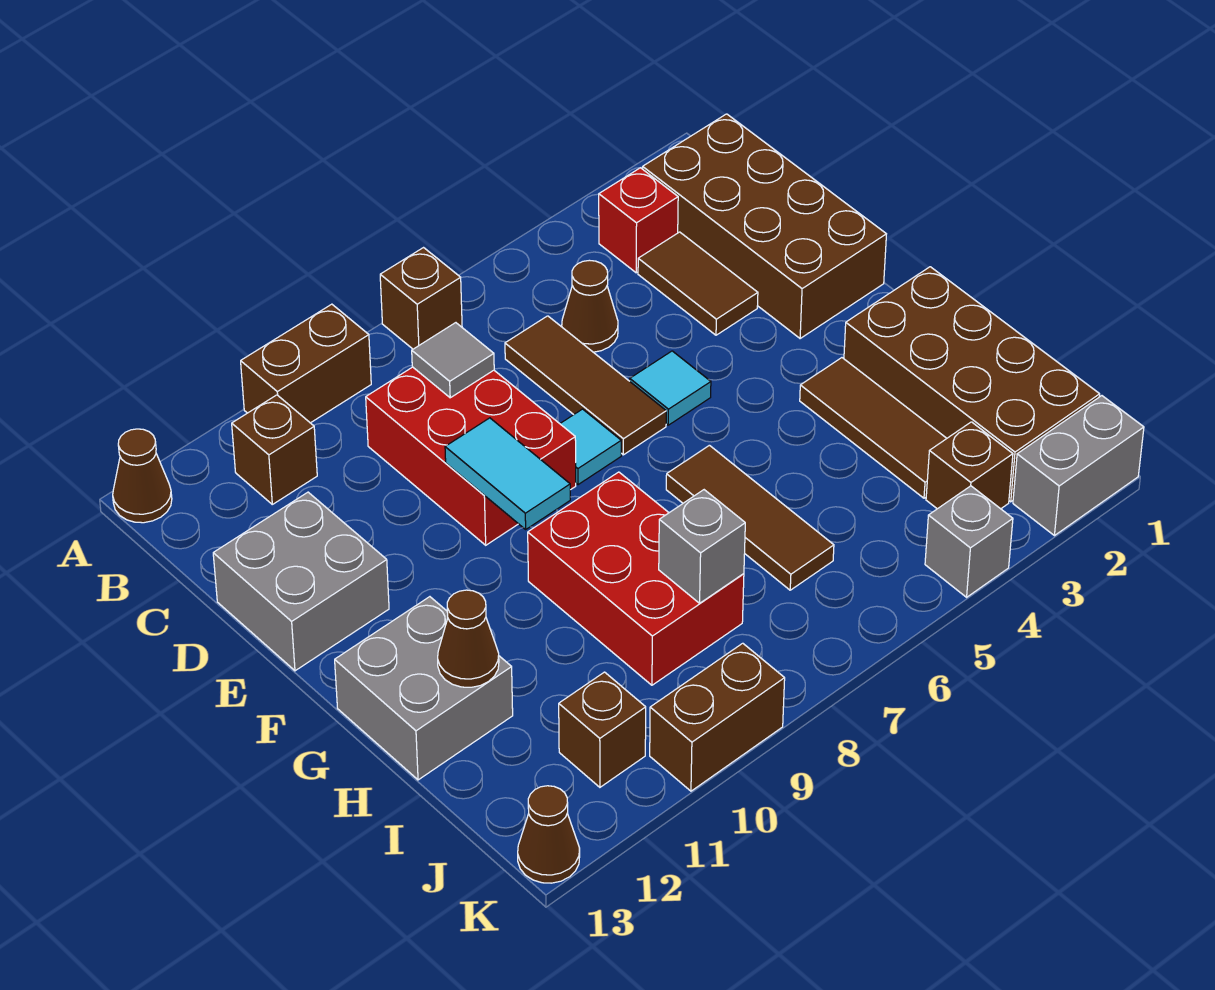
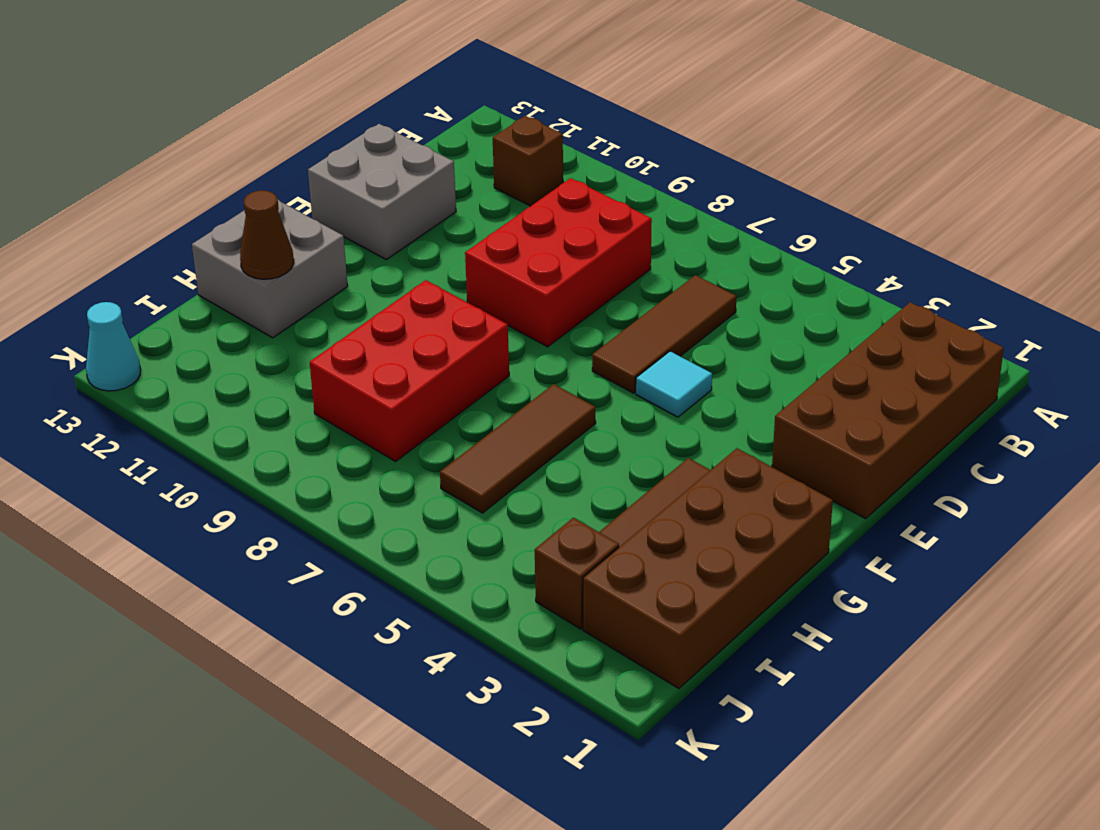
cyan 1x1 cone [86,302,141,391] -> brown 1x1 cone [518,786,580,883]
none -> brown 1x1 brick [380,248,462,349]
none -> brown 1x2 brick [241,304,371,423]
none -> brown 1x1 cone [113,429,172,523]

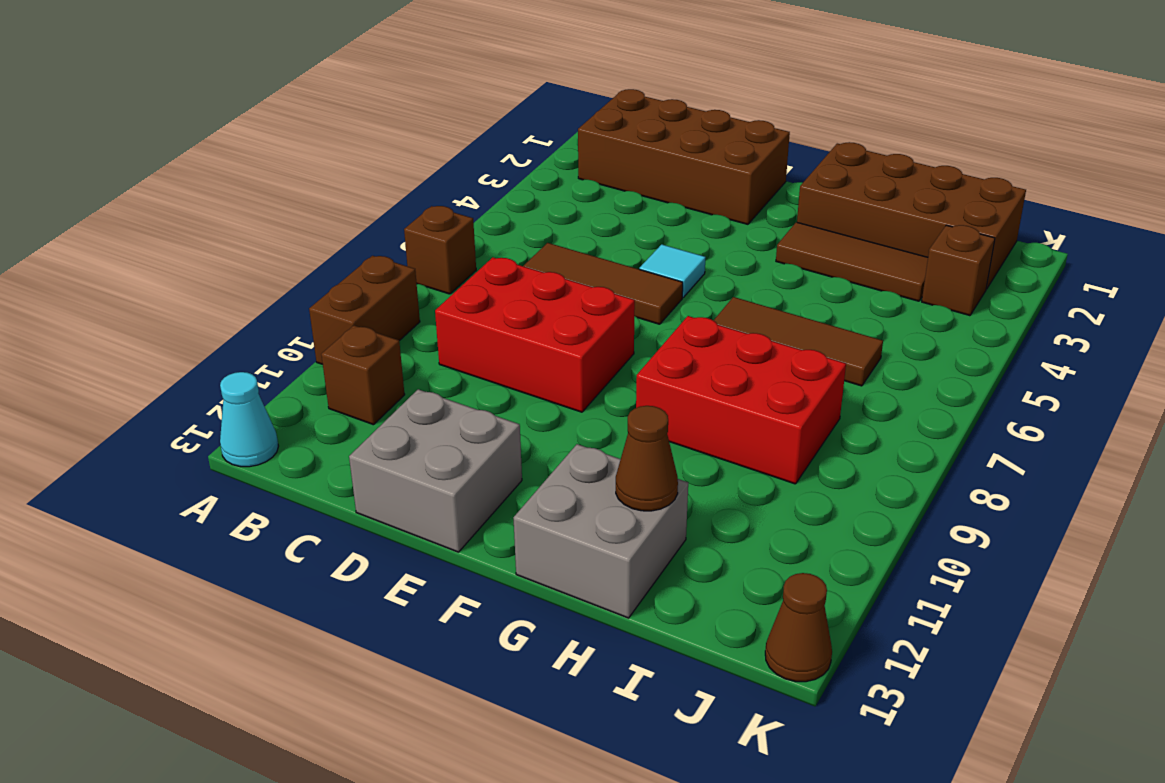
cyan 1x1 cone [220,372,278,467] -> brown 1x1 cone [113,429,172,523]
none -> red 1x1 brick [599,168,678,273]
none -> brown 1x2 tile [638,232,758,335]
none -> brown 1x1 cone [562,260,618,352]

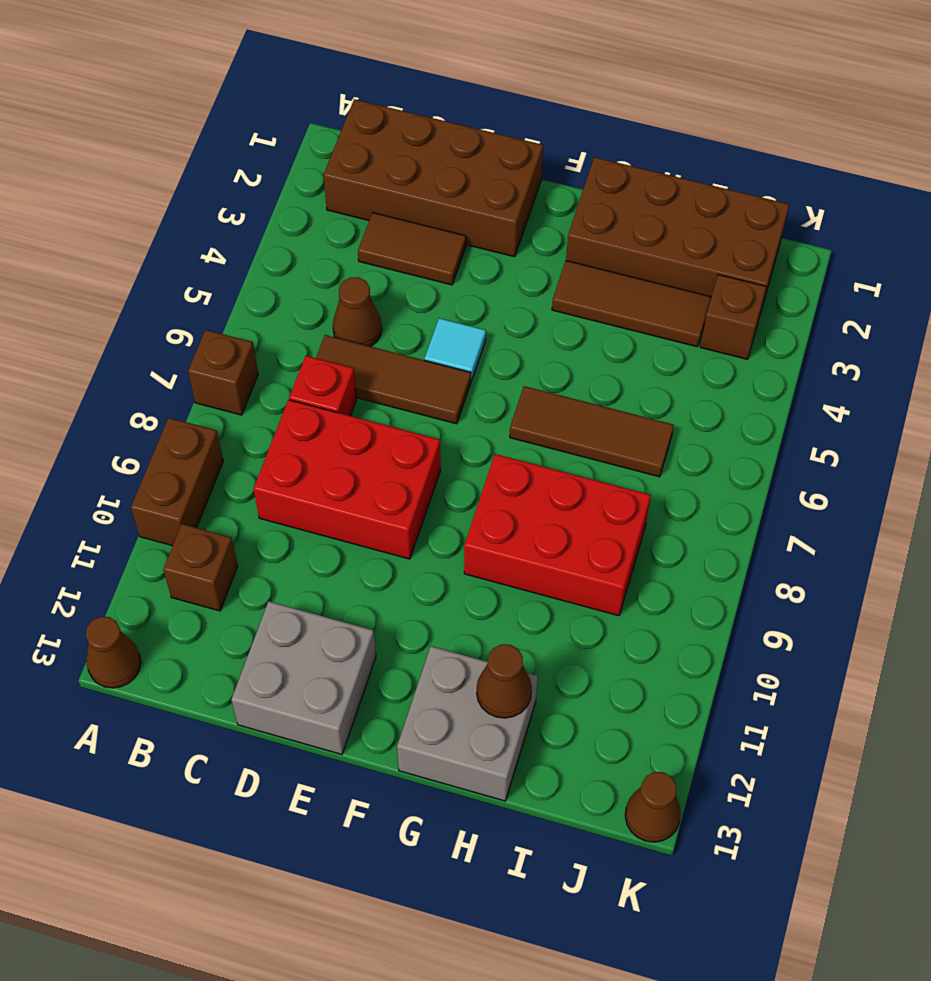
red 1x1 brick [289,356,357,416] -> red 1x1 brick moved to [599,168,678,273]
none -> cyan 1x1 tile [560,409,621,485]
none -> brown 1x1 brick [559,672,646,787]
none -> grey 1x2 brick [1013,396,1144,536]

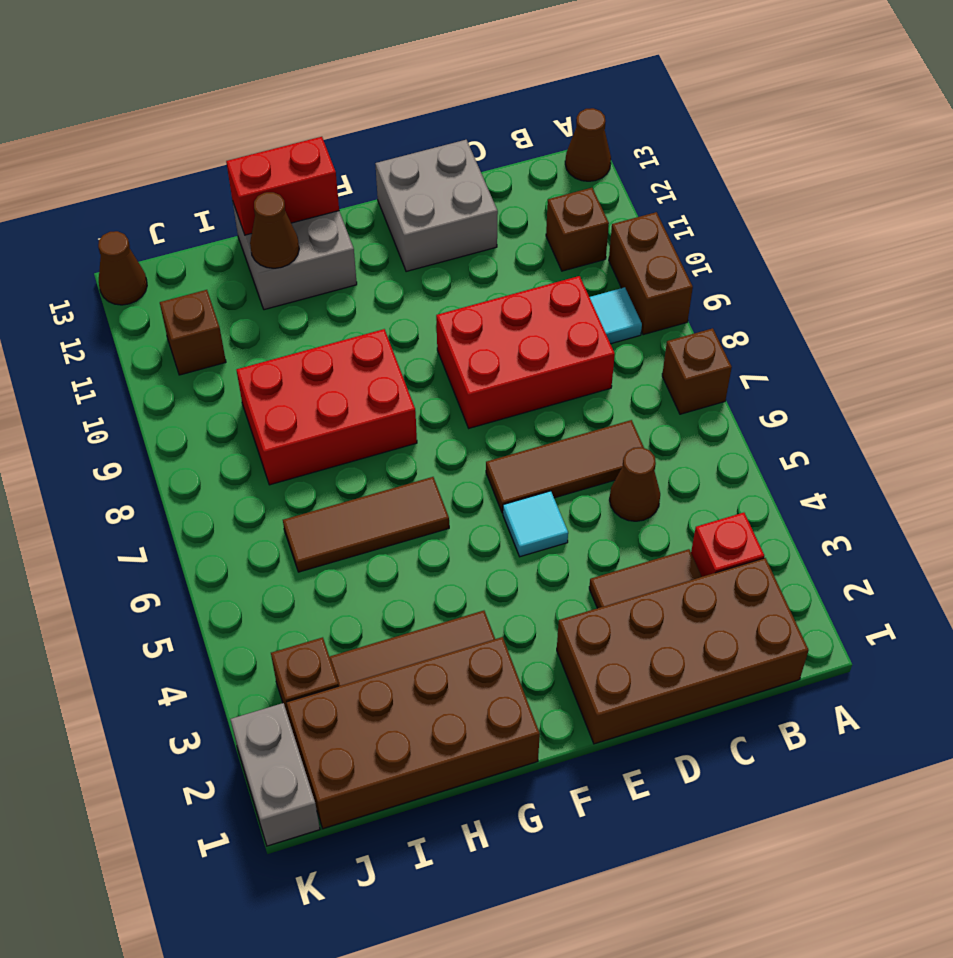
cyan 1x1 tile [590,287,642,344] -> cyan 1x1 tile moved to [560,409,621,485]
red 1x2 brick [226,137,339,235] -> none
none -> grey 1x1 brick [925,486,1013,597]
none -> brown 1x2 brick [650,643,785,791]
none -> grey 1x1 tile [412,323,494,398]

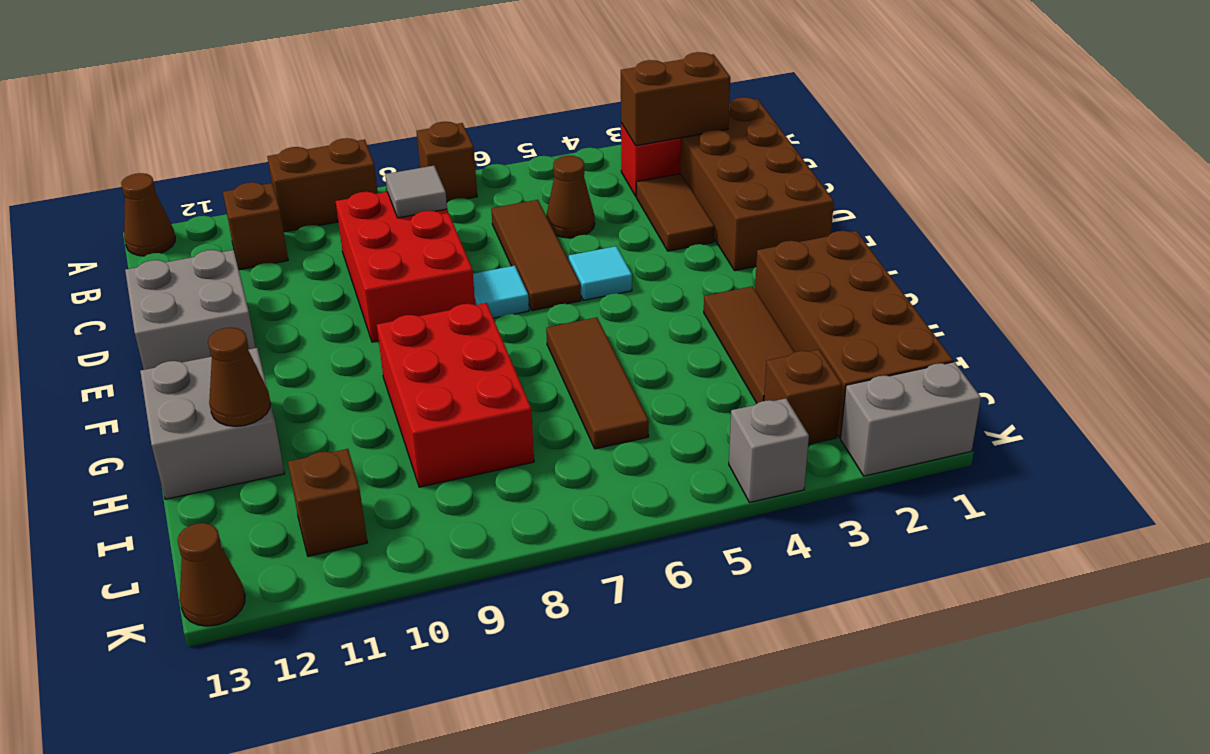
brown 1x2 brick [621,52,730,146] -> brown 1x2 brick moved to [650,643,785,791]
none -> cyan 1x2 tile [445,418,570,529]
none -> grey 1x1 brick [659,490,745,603]

